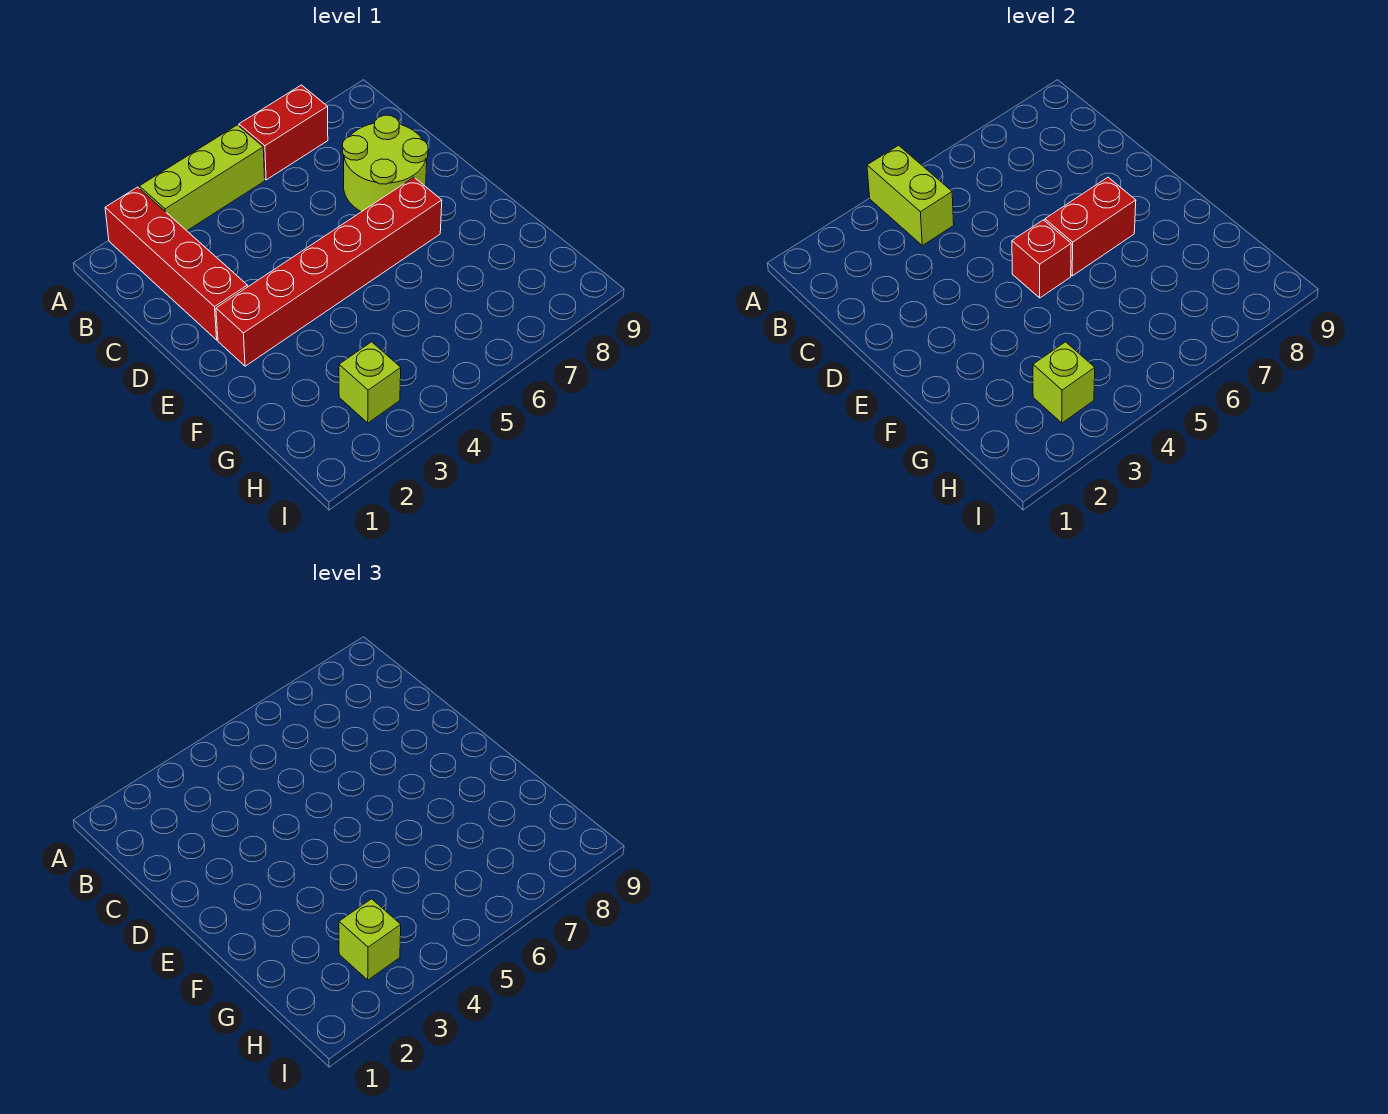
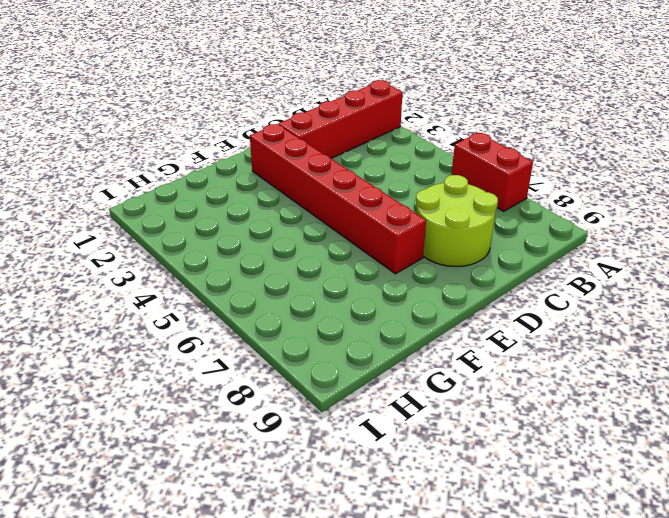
none -> lime 1x3 brick [139,125,265,231]
none -> lime 1x1 brick [339,342,401,423]

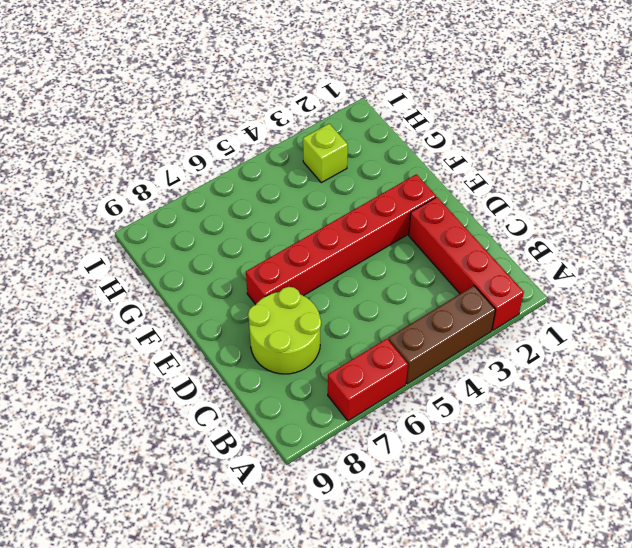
brown 1x3 brick [388,286,495,384] -> lime 1x3 brick [139,125,265,231]
none -> lime 1x2 brick [867,145,954,246]
none -> red 1x1 brick [1012,220,1071,298]

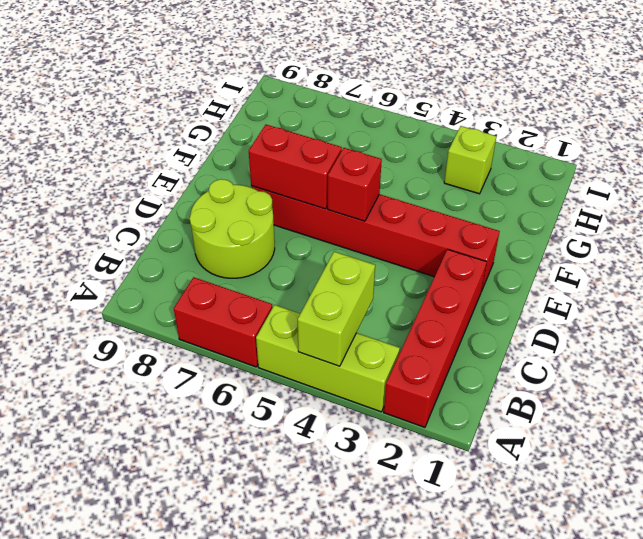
none -> lime 1x1 brick [1033,342,1095,423]
none -> lime 1x1 brick [339,899,401,980]

